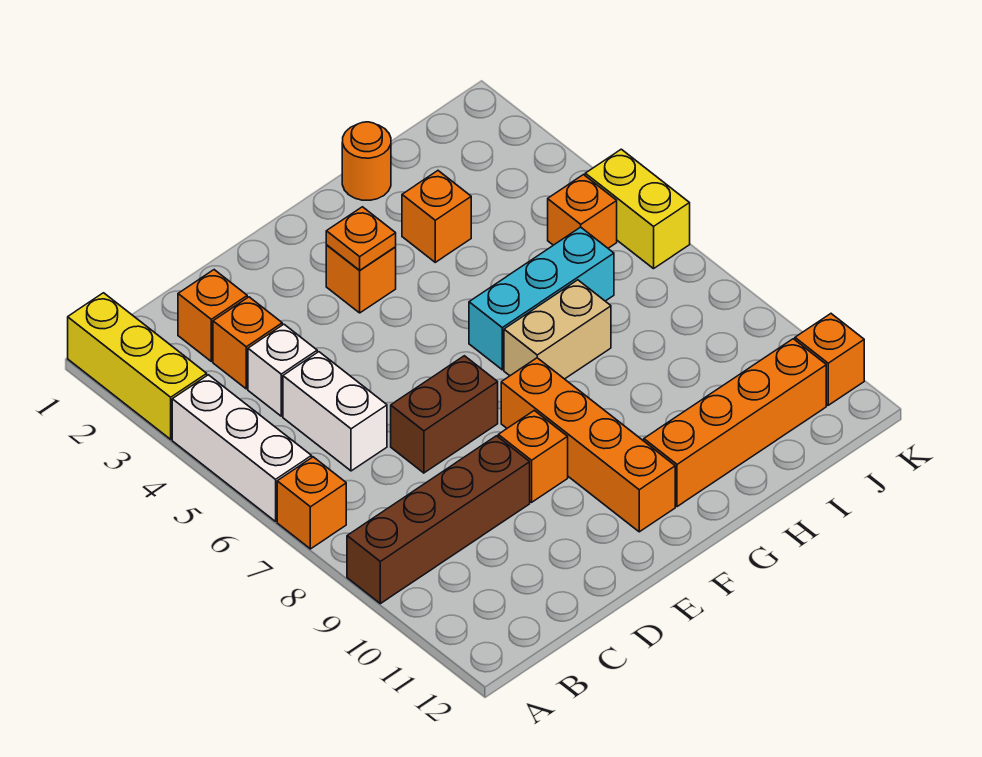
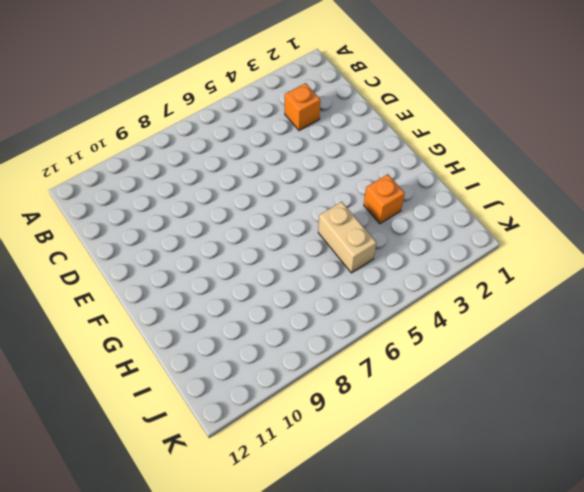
tan 1x2 brick [318,202,376,273] -> tan 1x2 brick moved to [504,280,611,379]
none -> yellow 1x3 brick [68,293,207,439]
none -> white 1x3 brick [172,375,312,521]
none -> orange 1x1 brick [277,457,346,549]

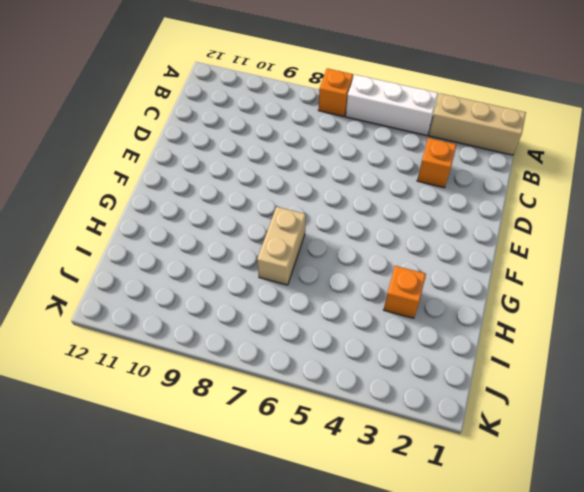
tan 1x3 brick [429,93,526,155] -> yellow 1x3 brick [68,293,207,439]
none -> brown 1x4 brick [347,436,530,604]
none -> orange 1x1 brick [178,270,247,361]
none -> white 1x1 brick [248,324,317,416]

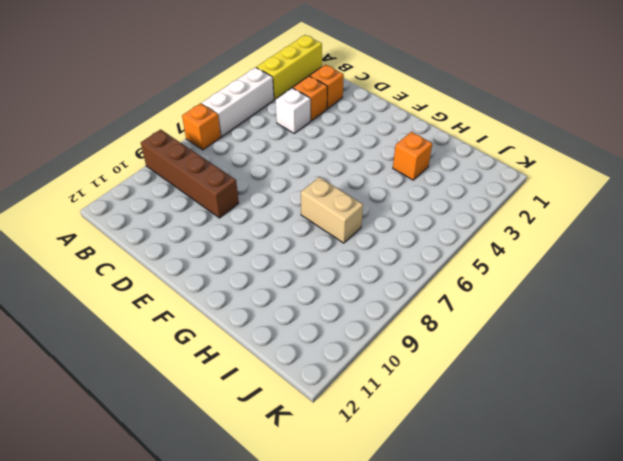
none -> white 1x2 brick [283,352,387,471]
none -> brown 1x2 brick [391,356,498,473]
none -> orange 1x1 brick [498,410,568,502]

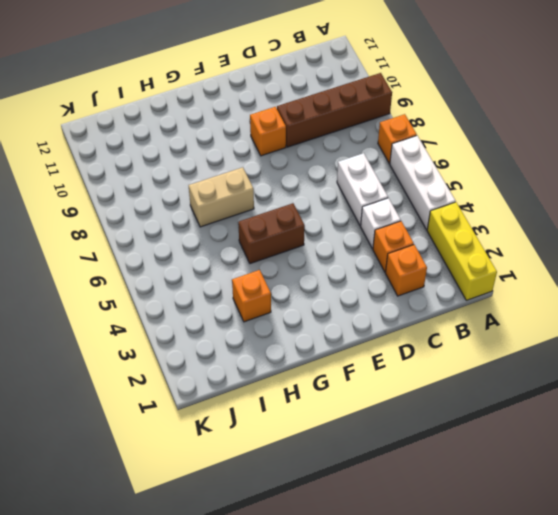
brown 1x2 brick [238,203,305,264] -> brown 1x2 brick moved to [391,356,498,473]
none -> orange 1x1 brick [326,245,396,313]
none -> orange 1x4 brick [501,358,675,532]
none -> cyan 1x3 brick [469,227,614,370]

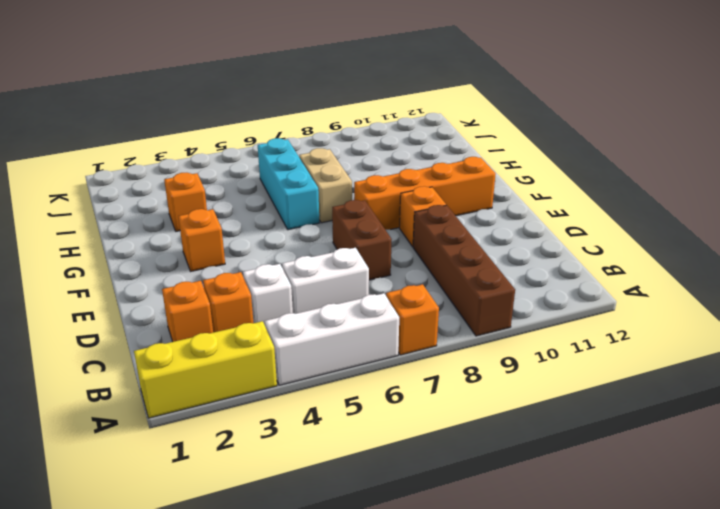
none -> orange 1x4 brick [644,339,826,507]
none -> orange 1x1 round brick [342,122,391,200]
none -> orange 1x1 brick [548,175,617,248]

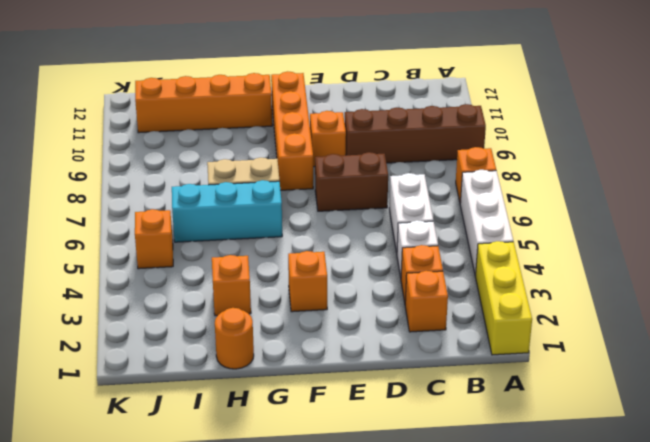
none -> yellow 1x2 brick [585,149,690,269]
none -> orange 1x1 brick [795,314,864,405]
none -> orange 1x1 plate [326,207,396,270]

